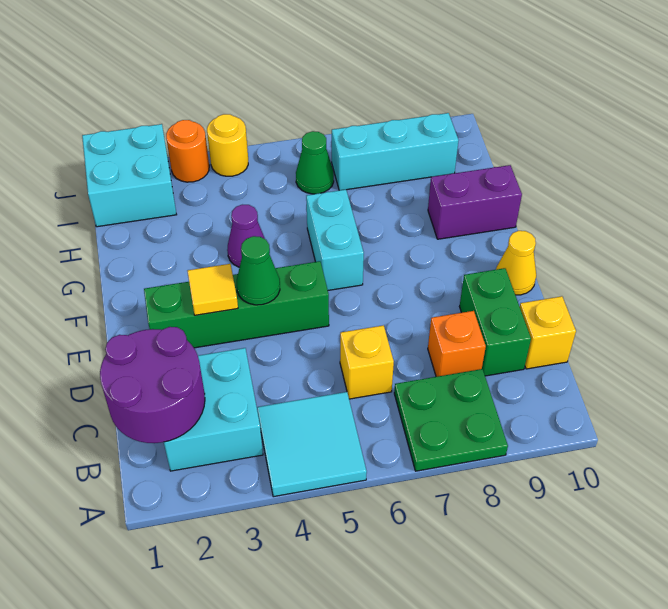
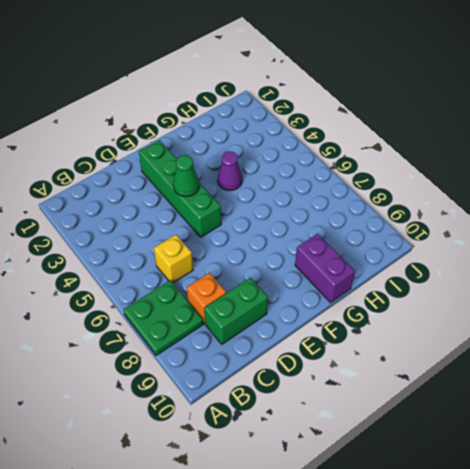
none -> cyan 2x2 tile [257,392,367,497]
none -> cyan 2x2 brick [164,348,263,471]
none -> yellow 1x1 brick [520,296,576,369]

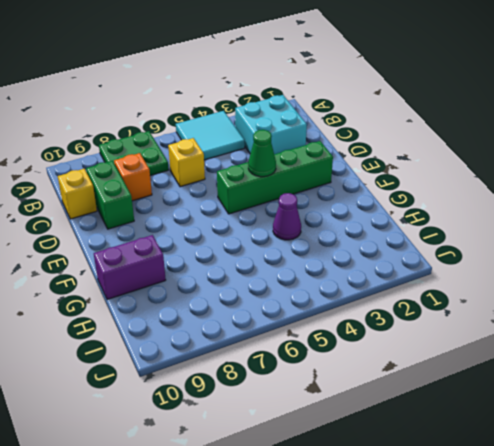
none -> yellow 1x1 cone [496,231,536,295]
none -> cyan 1x2 brick [306,190,364,290]
none -> cyan 2x2 brick [82,124,177,227]

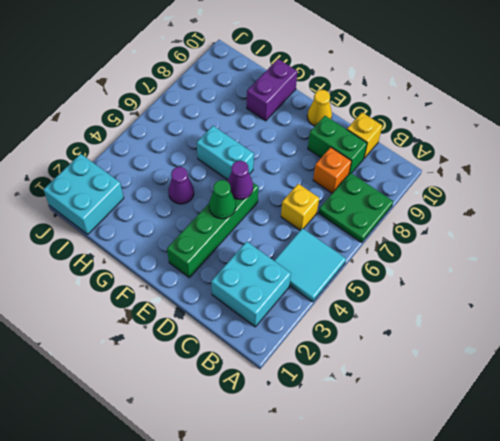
purple 1x1 cone [227,161,253,199] -> none
none -> green 1x1 cone [296,131,334,194]
none -> cyan 1x3 brick [332,113,459,190]
none -> orange 1x1 round brick [166,120,209,182]

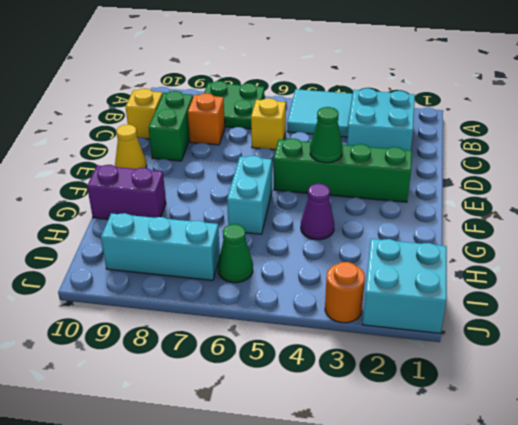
none -> yellow 1x1 round brick [207,114,248,176]
none -> purple 2x2 round brick [100,327,205,443]
none -> yellow 1x1 tile [188,264,238,315]

